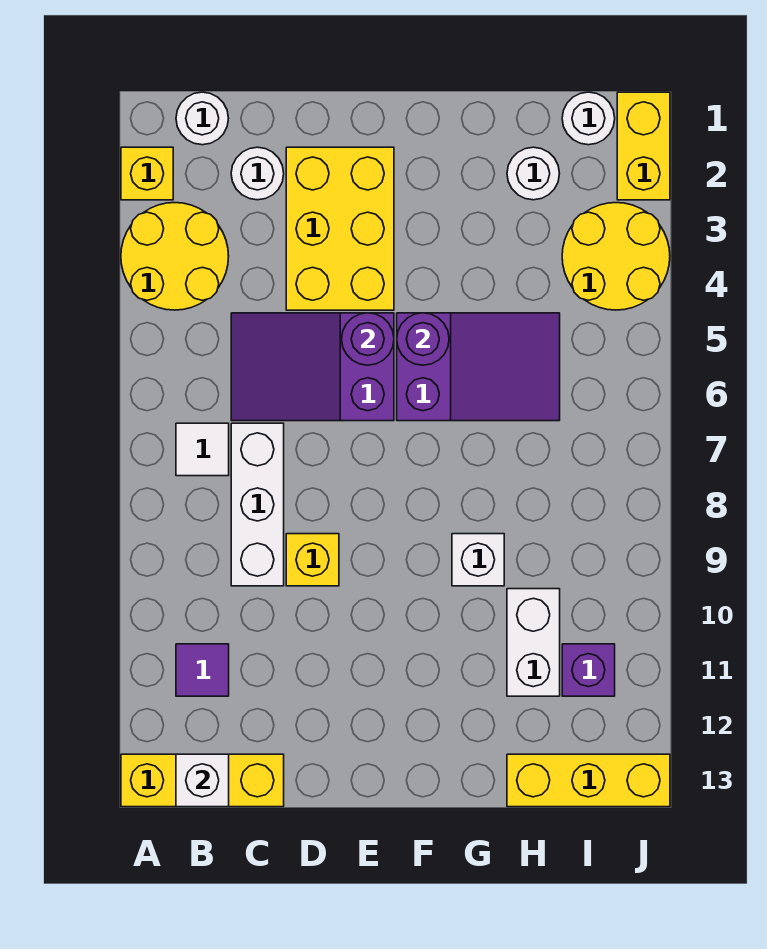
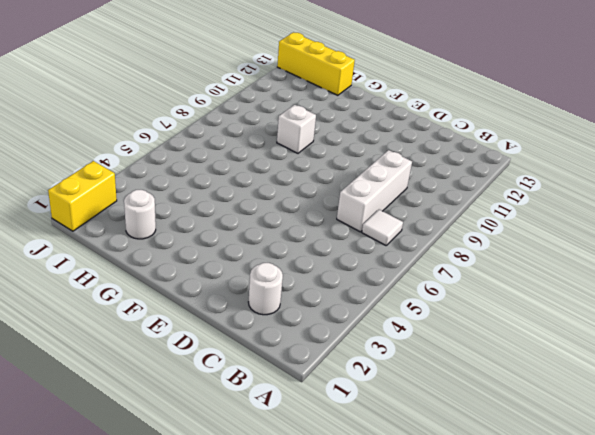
none -> yellow 1x1 brick [121,147,173,200]
none -> yellow 2x2 round brick [121,203,229,310]
none -> yellow 1x3 brick [121,754,284,807]

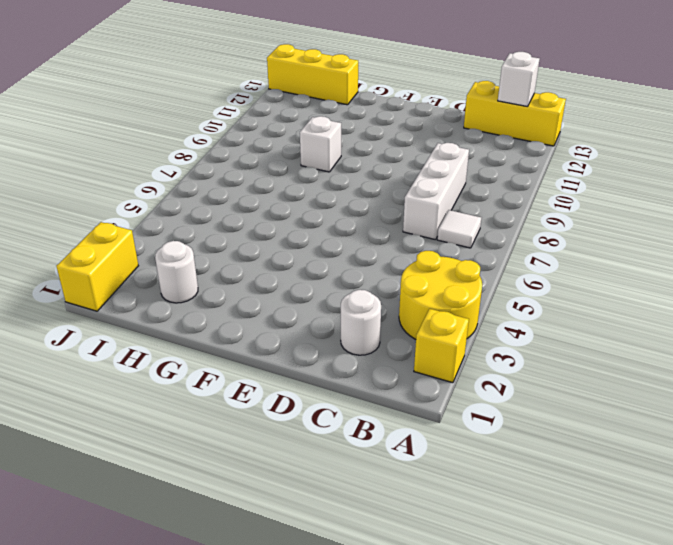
none -> white 1x1 round brick [176,92,229,145]
none -> purple 1x1 tile [176,644,229,696]
none -> purple 2x3 slope [231,313,394,421]

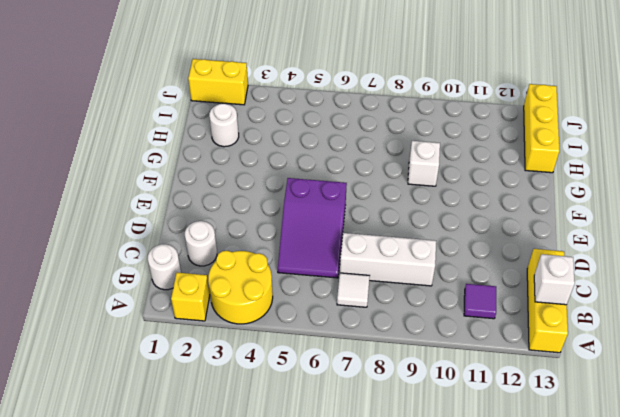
none -> yellow 2x3 brick [286,147,394,310]
none -> yellow 1x1 brick [286,534,339,586]
none -> purple 2x3 slope [397,313,560,421]

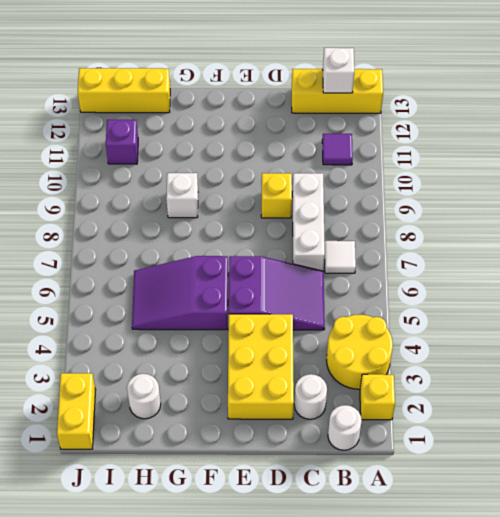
none -> white 1x2 brick [507,589,560,696]
none -> white 1x1 round brick [562,92,615,145]
none -> yellow 2x2 round brick [562,203,670,310]

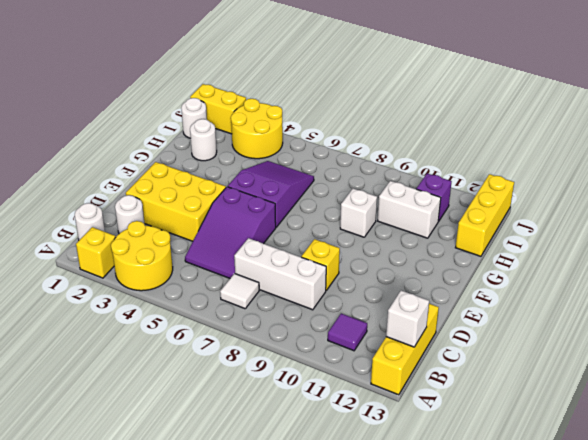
none -> purple 1x1 round brick [342,313,394,365]
none -> purple 1x1 round brick [397,313,449,365]

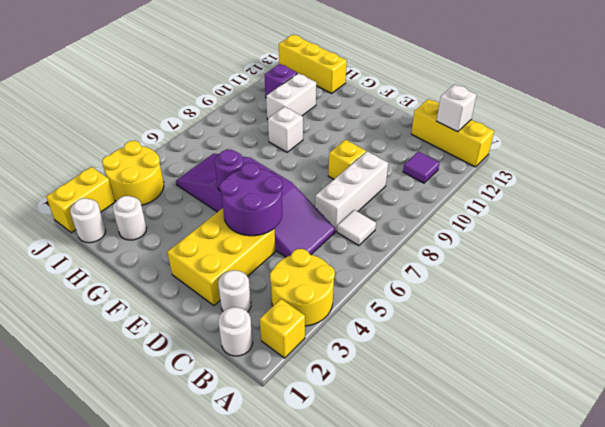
purple 2x2 round brick [220,163,282,236] -> purple 1x1 round brick [342,313,394,365]

